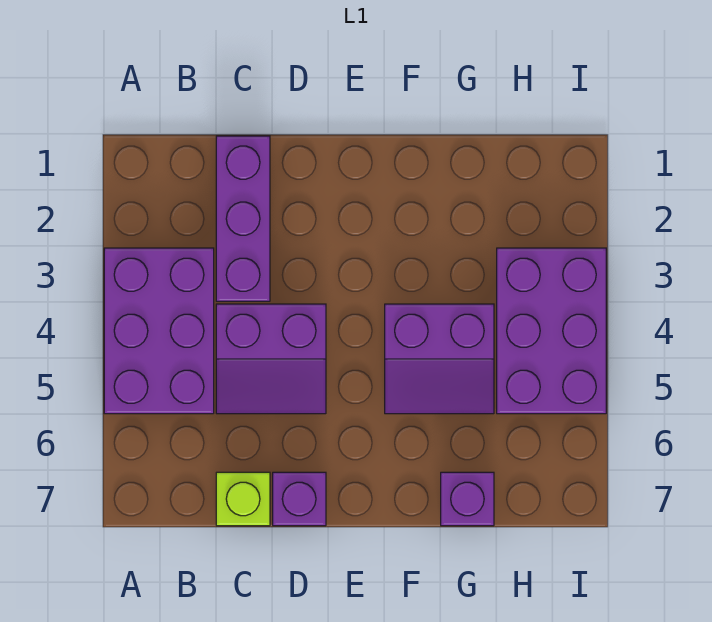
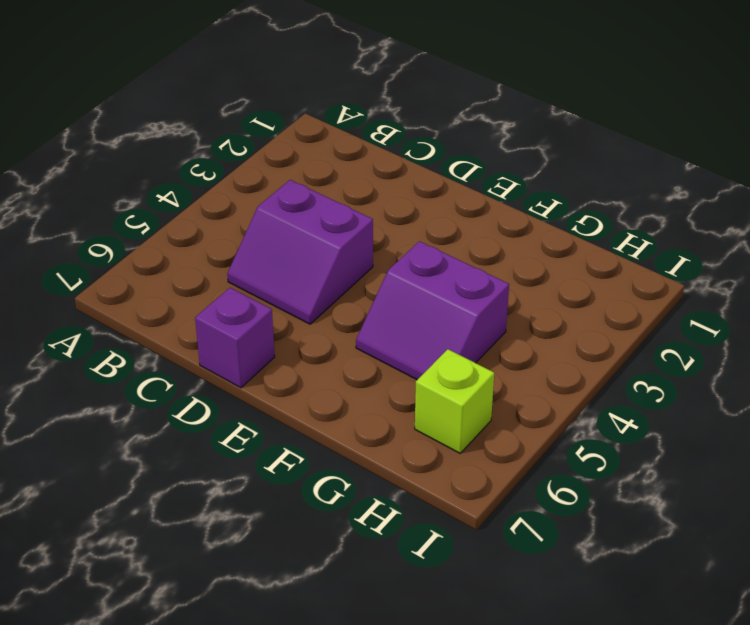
lime 1x1 brick [415,349,494,453] -> lime 1x1 brick moved to [216,472,270,526]
none -> purple 2x3 brick [104,248,214,414]
none -> purple 1x3 brick [216,136,270,301]

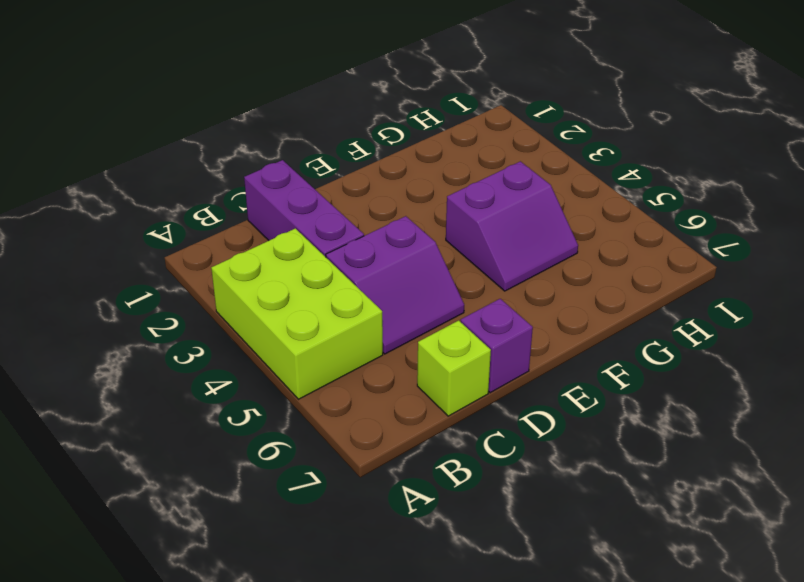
lime 2x3 brick [211,228,383,399] -> purple 2x3 brick [104,248,214,414]
none -> purple 1x1 brick [441,472,494,526]
none -> purple 2x3 brick [497,248,606,414]

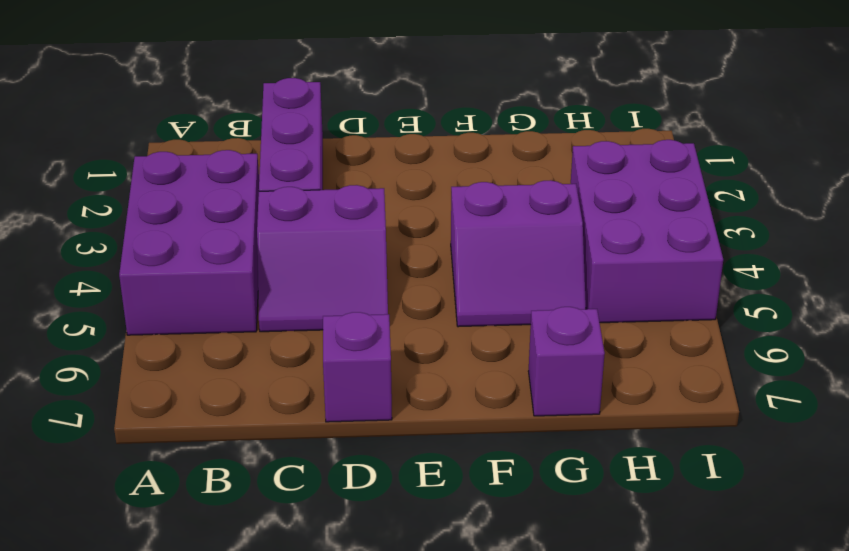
none -> lime 1x1 brick [216,472,270,526]

